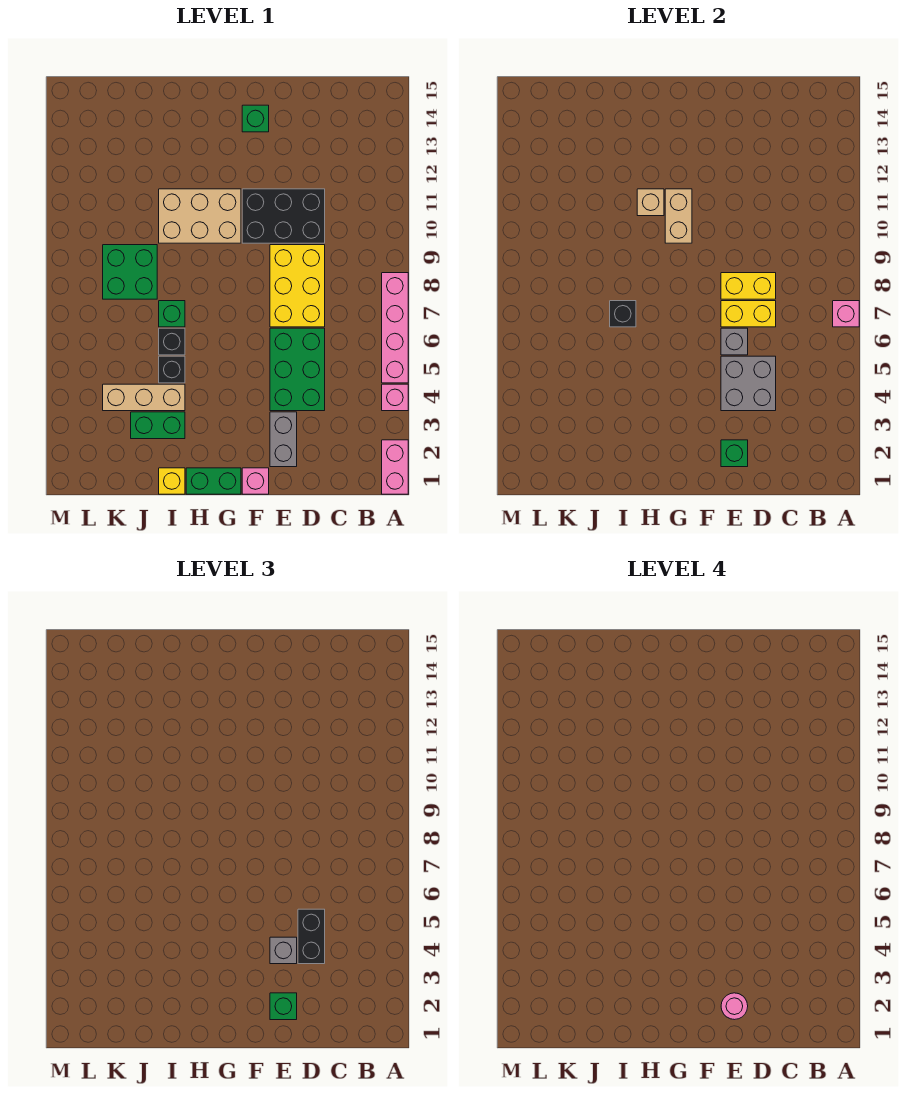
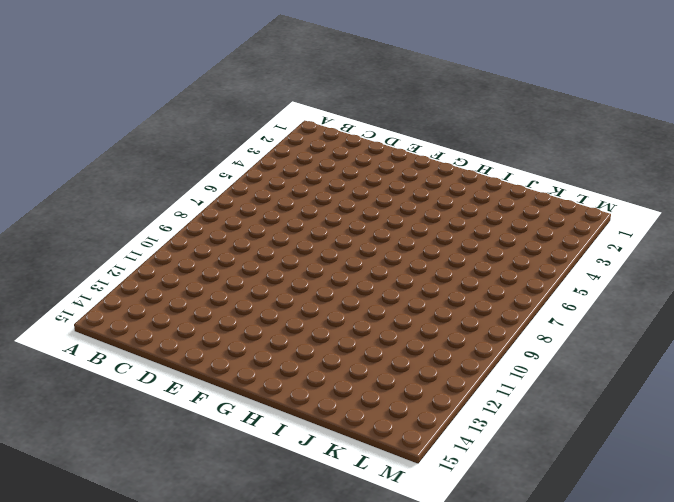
none -> pink 1x2 brick [382,440,408,494]
none -> pink 1x1 brick [382,384,408,411]
none -> pink 1x4 brick [382,273,408,383]
none -> green 2x3 brick [270,328,325,411]

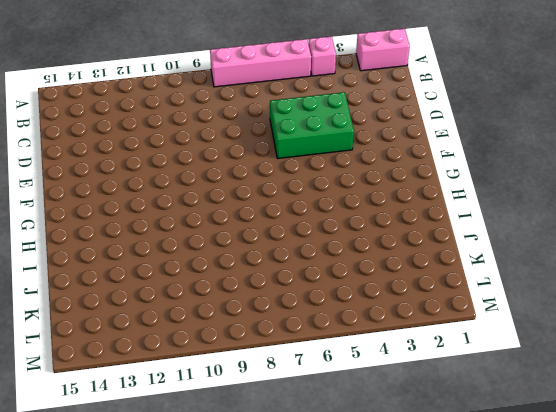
none -> yellow 2x3 brick [270,245,325,327]
none -> black 2x3 brick [242,189,325,243]
none -> grey 1x2 brick [270,412,297,467]
none -> pink 1x1 brick [242,468,269,494]

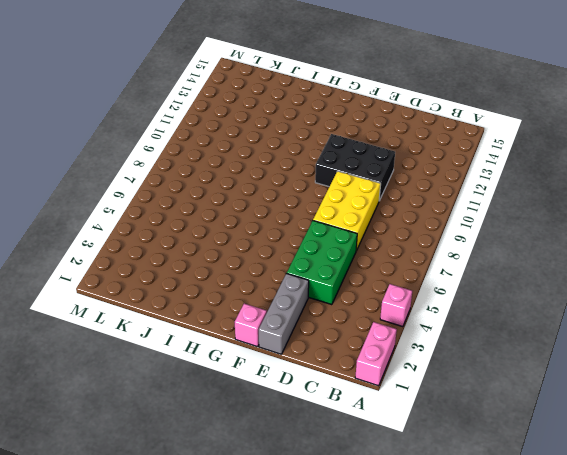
grey 1x3 brick [259,273,309,354] -> grey 1x2 brick [270,412,297,467]
none -> pink 1x4 brick [382,273,408,383]
none -> green 1x1 brick [242,105,269,132]
none -> green 1x2 brick [186,468,241,494]
none -> tan 2x3 brick [159,189,241,243]

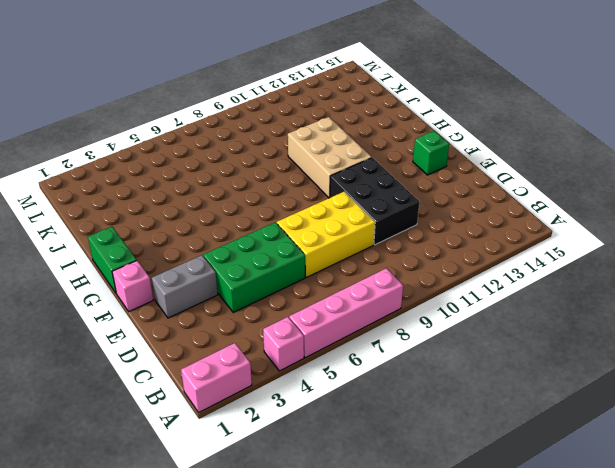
none -> yellow 1x1 brick [159,468,185,494]
none -> green 1x2 brick [131,412,185,439]
none -> tan 1x3 brick [103,384,185,411]
none -> black 1x1 brick [159,356,185,383]

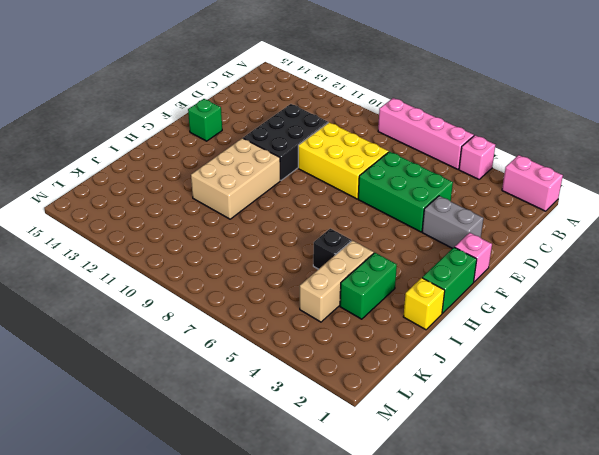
none -> black 1x1 brick [159,328,185,355]
none -> green 1x1 brick [159,301,185,327]
none -> green 2x2 brick [103,245,157,299]
none -> pink 1x1 brick [833,301,859,327]

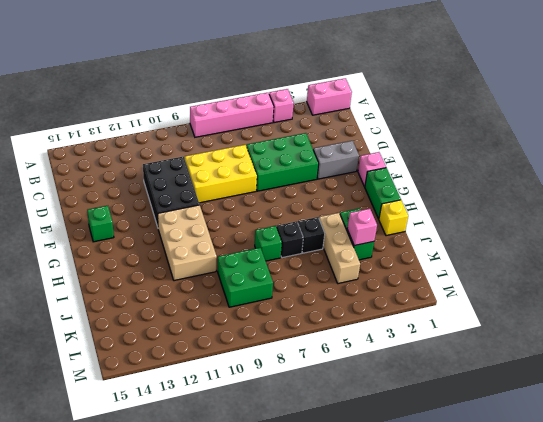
pink 1x1 brick [347,209,377,246] -> pink 1x1 brick moved to [833,301,859,327]
none -> grey 2x2 brick [721,356,776,411]
none -> yellow 1x2 brick [721,301,776,327]
none -> yellow 1x2 brick [721,273,776,299]
none -> green 1x1 brick [721,440,748,467]

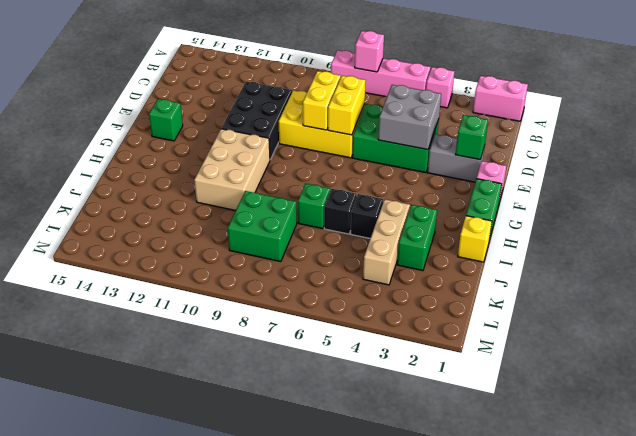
none -> grey 1x1 brick [721,328,748,355]
none -> tan 1x2 brick [665,189,692,243]
none -> tan 1x1 brick [637,189,664,216]
none -> black 1x1 brick [610,301,636,327]

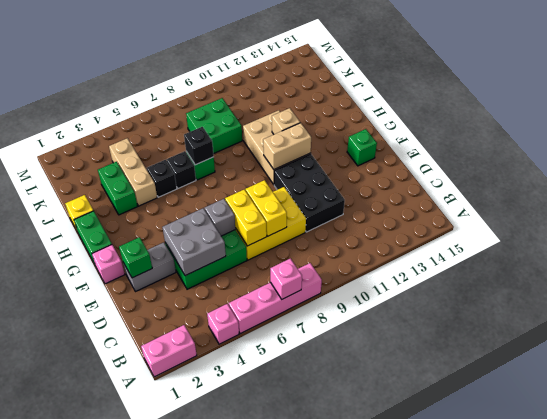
none -> black 1x2 brick [298,909,325,964]
none -> green 1x1 brick [270,993,297,1020]
none -> grey 1x1 brick [270,937,297,964]
none -> pink 1x1 round brick [721,993,748,1020]

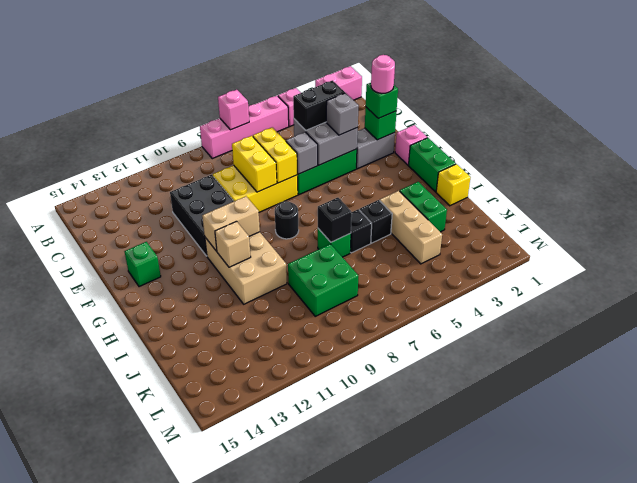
black 1x1 round brick [275,201,299,239] -> none

